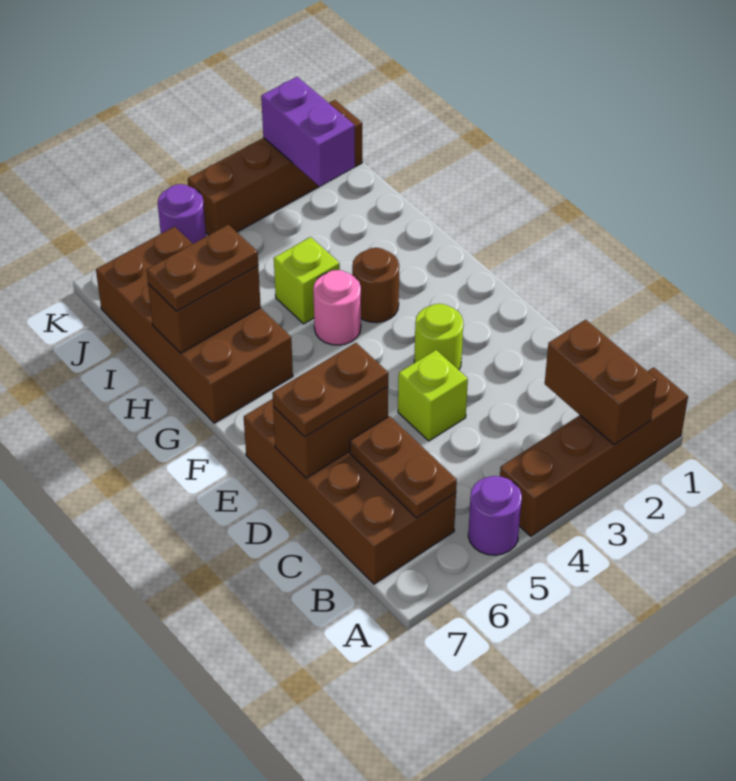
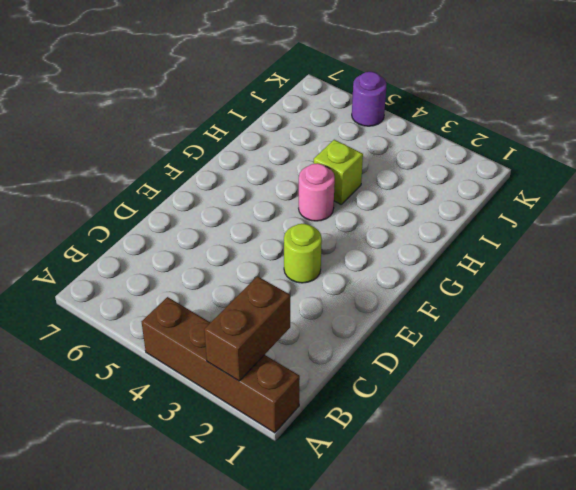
none -> purple 1x1 round brick [468,476,522,555]
none -> brown 2x4 brick [244,399,456,584]
none -> lime 1x1 brick [398,350,468,441]

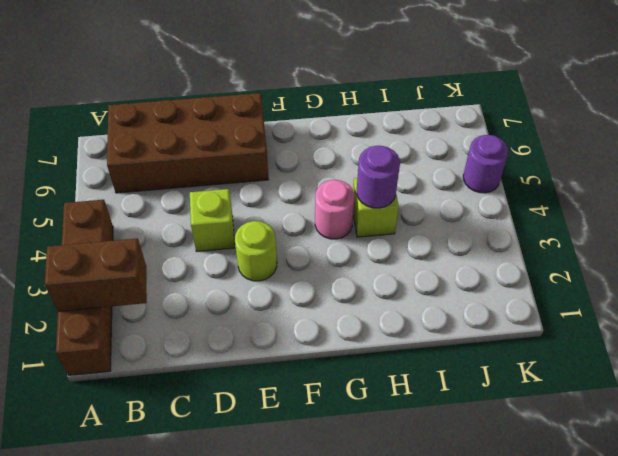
purple 1x1 round brick [357,146,400,208] -> purple 1x1 round brick moved to [468,476,522,555]
none -> brown 1x1 round brick [352,248,399,323]
none -> brown 2x4 brick [96,227,293,423]
none -> brown 1x4 brick [188,100,362,235]

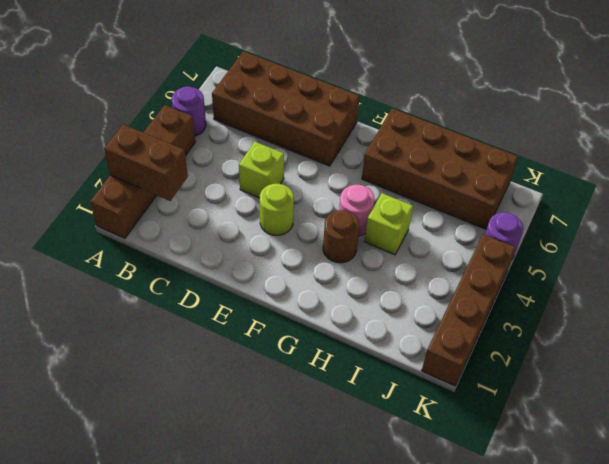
none -> brown 1x2 plate [350,416,457,518]
none -> brown 1x2 brick [273,387,388,478]
none -> brown 1x2 brick [148,266,261,353]

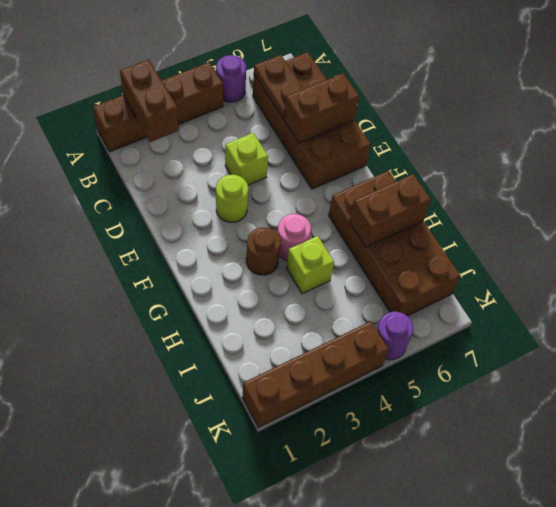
none -> purple 1x2 brick [261,77,355,187]
none -> brown 1x2 plate [272,343,388,437]
none -> brown 1x2 plate [147,225,258,311]

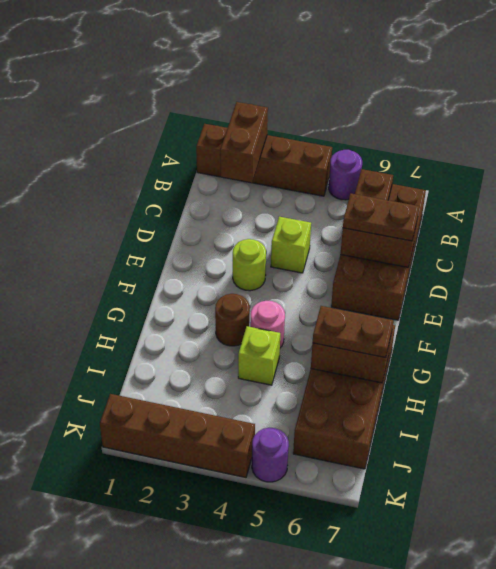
none -> purple 1x2 brick [261,77,355,187]

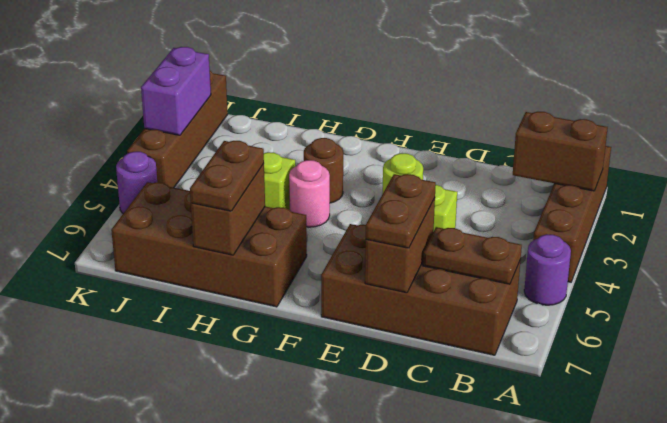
purple 1x2 brick [141,47,211,135] -> purple 1x2 brick turned to [261,77,355,187]

